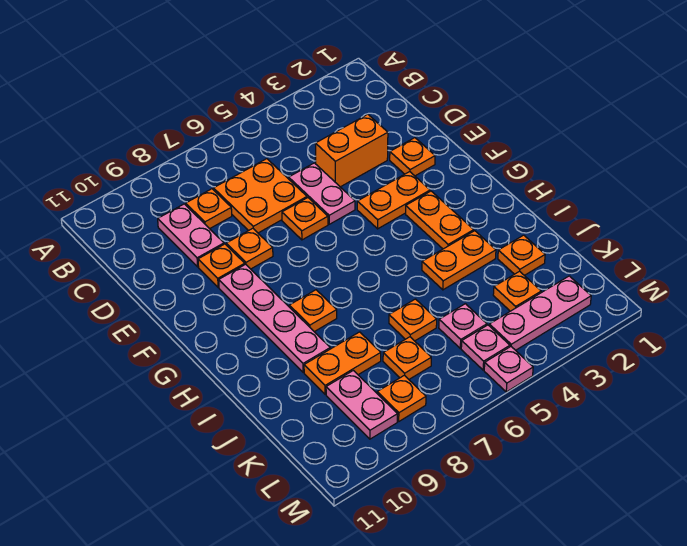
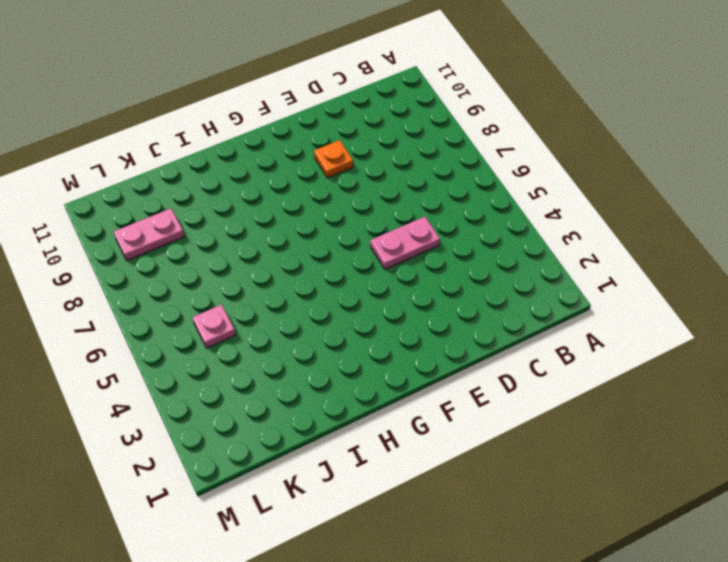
none -> orange 2x2 plate [213,159,307,233]
none -> orange 1x1 plate [186,189,232,229]
none -> pink 1x2 plate [158,204,224,267]

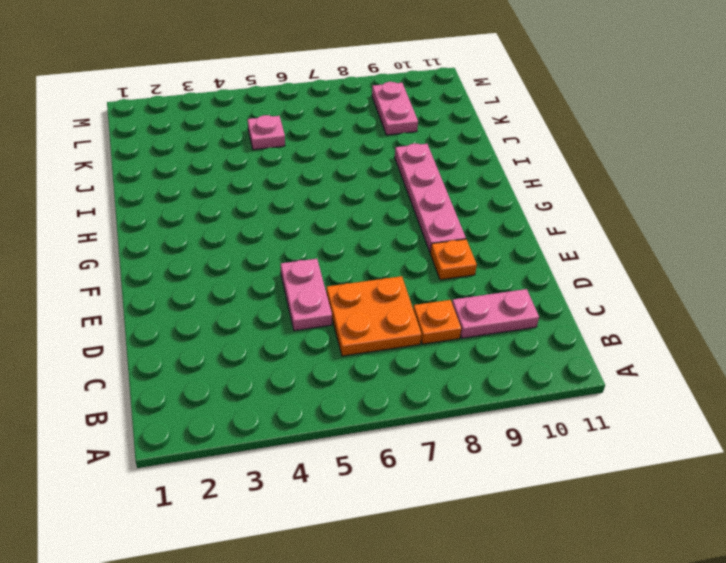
pink 1x2 plate [452,289,539,338] -> pink 1x2 plate turned to [158,204,224,267]
none -> orange 1x2 brick [315,114,388,187]
none -> orange 1x1 plate [390,138,435,176]
none -> orange 1x1 plate [282,198,328,240]

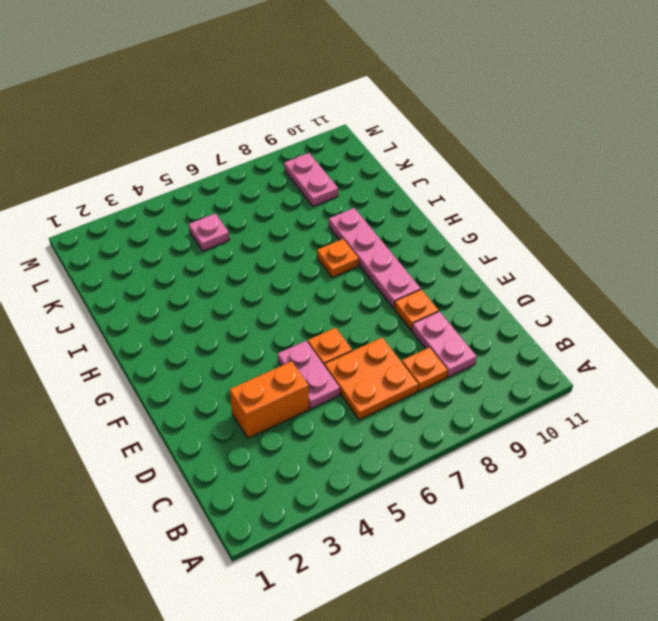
none -> orange 1x1 plate [390,138,435,176]
none -> orange 1x1 plate [226,228,273,269]
none -> orange 1x2 plate [357,172,430,229]

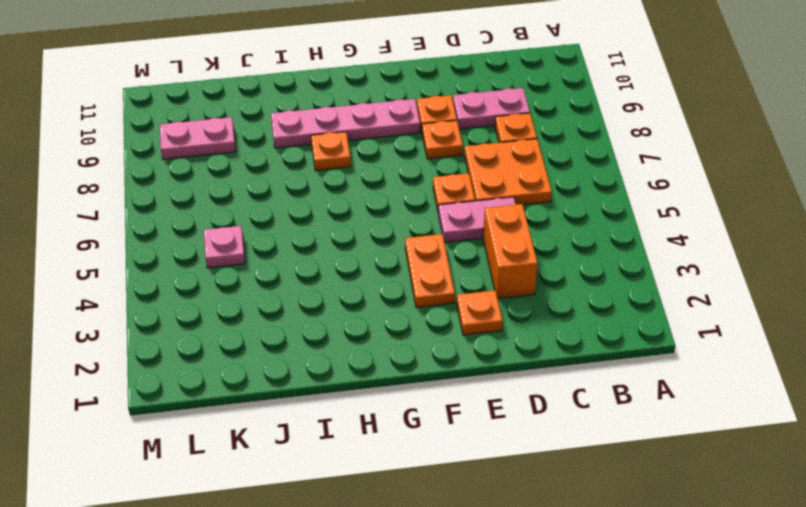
none -> orange 1x2 plate [406,191,474,249]
none -> orange 1x2 plate [422,231,496,290]
none -> orange 1x1 plate [498,235,545,275]

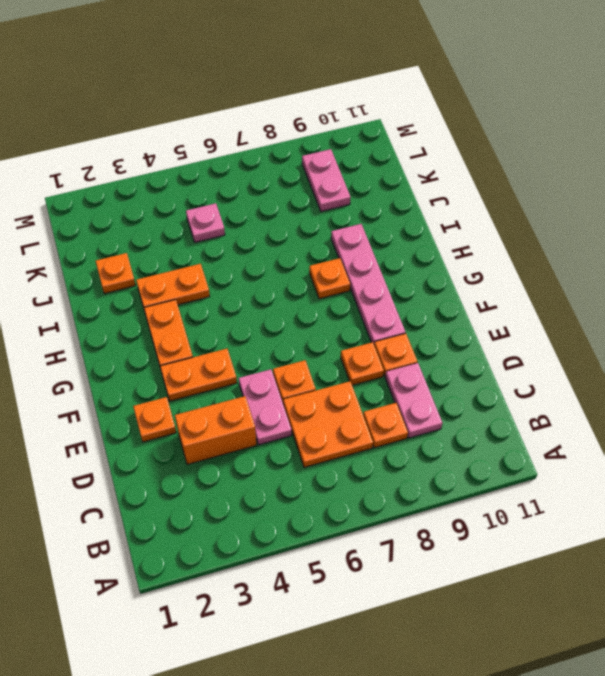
none -> orange 1x1 plate [389,299,437,341]
none -> orange 1x2 plate [304,332,381,394]
none -> orange 1x1 plate [493,271,541,311]

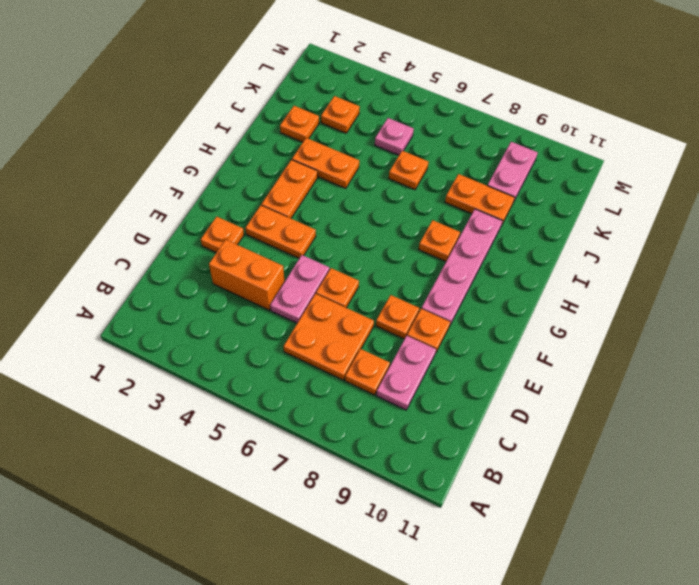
none -> orange 1x1 plate [383,337,431,379]
none -> pink 1x3 plate [489,276,591,350]
none -> pink 1x1 plate [461,325,510,370]

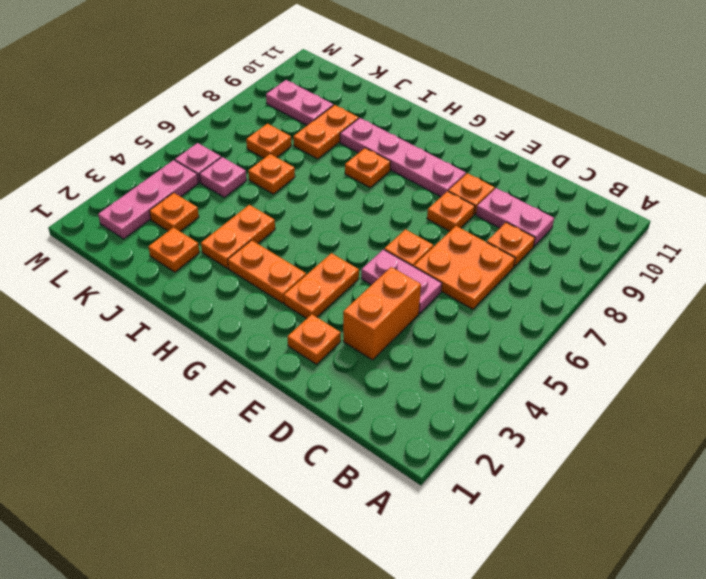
none -> orange 1x1 plate [377,375,426,421]
none -> pink 1x1 plate [484,347,533,392]

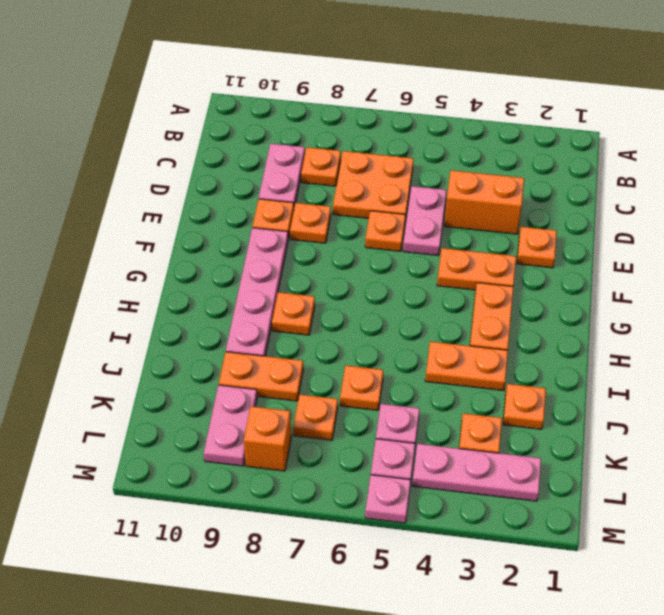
orange 1x1 brick [244,406,291,471] -> orange 1x1 plate [377,375,426,421]

